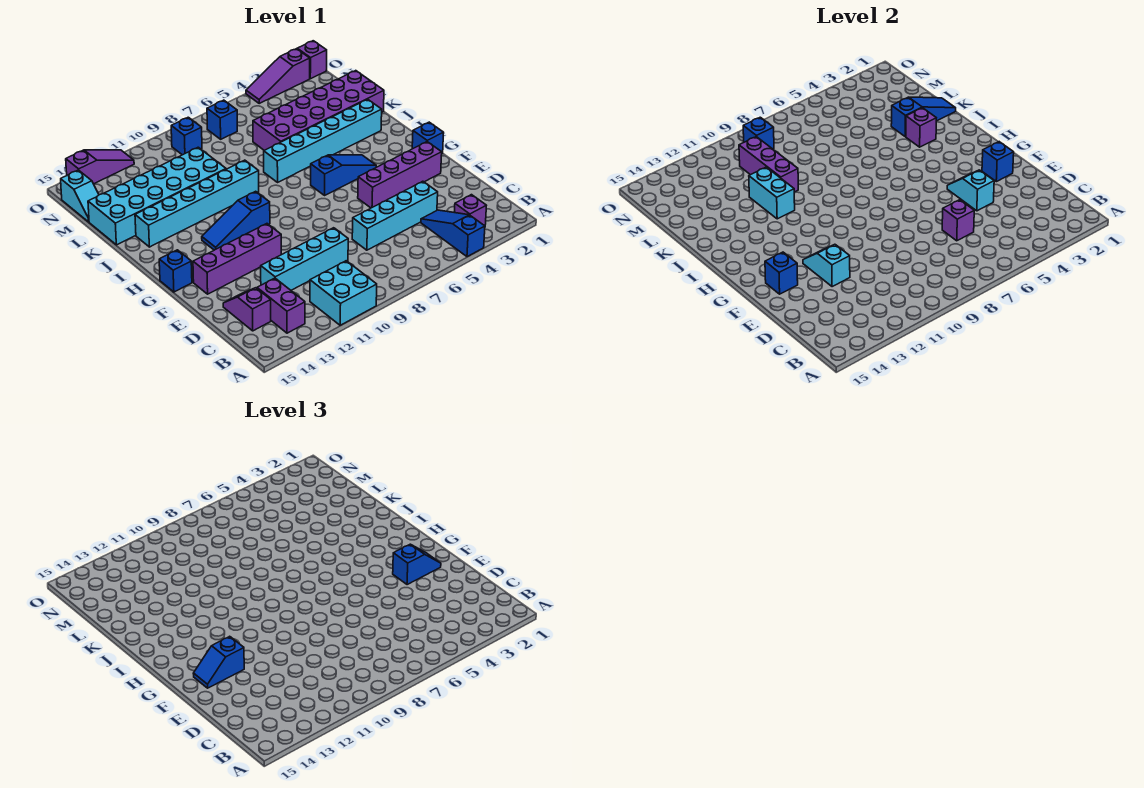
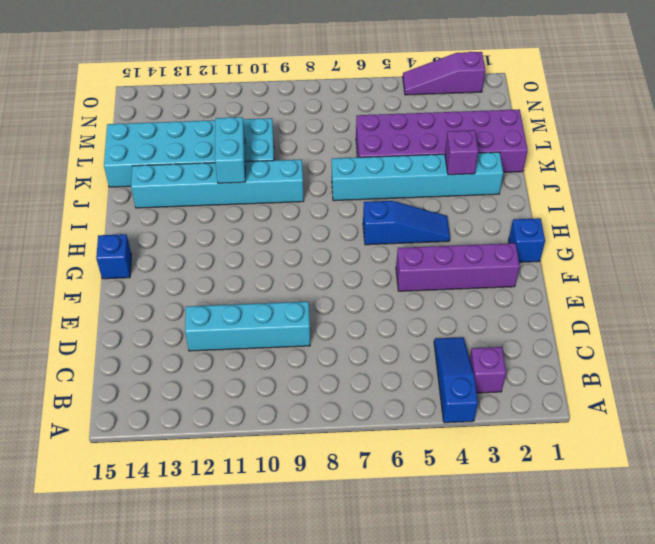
none -> cyan 2x2 brick [310,261,377,325]
none -> purple 1x2 brick [257,278,305,333]
none -> purple 1x2 slope [223,288,271,331]
none -> cyan 1x4 brick [352,181,438,250]

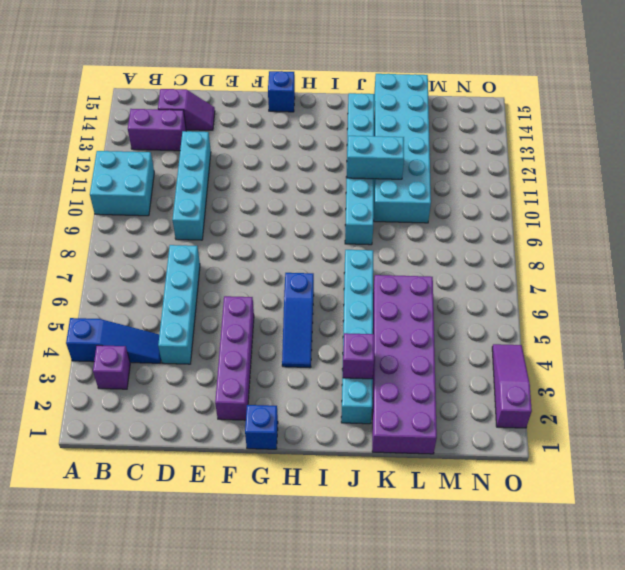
none -> purple 1x4 brick [193,224,281,294]
none -> blue 1x3 slope [202,191,270,250]
none -> cyan 1x2 slope [61,170,99,222]
none -> blue 1x1 brick [207,100,237,139]

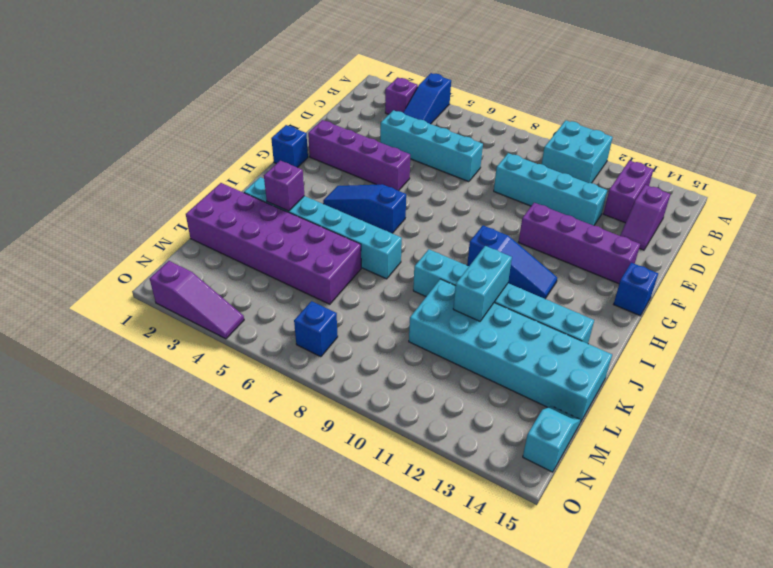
none -> blue 1x1 brick [171,117,202,155]
none -> purple 1x1 brick [297,41,327,79]
none -> purple 1x3 slope [66,150,134,184]
none -> purple 1x1 brick [942,200,974,241]

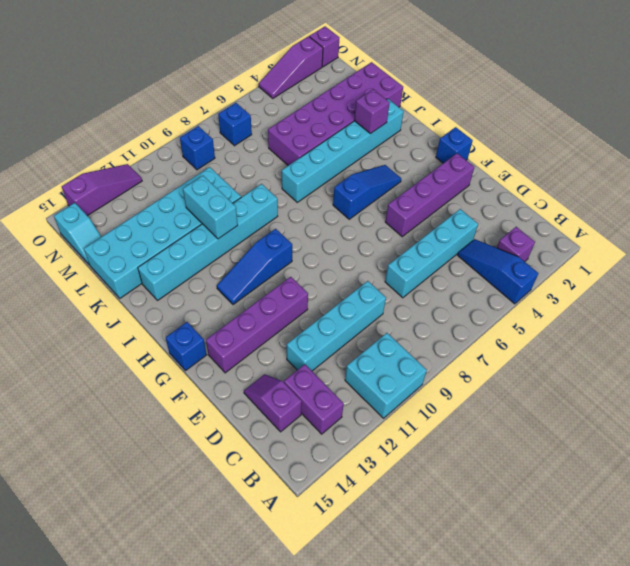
none -> purple 1x1 brick [942,200,974,241]
none -> cyan 1x2 slope [947,170,994,211]
none -> cyan 1x2 slope [803,244,850,287]
none -> blue 1x1 brick [982,142,1014,182]

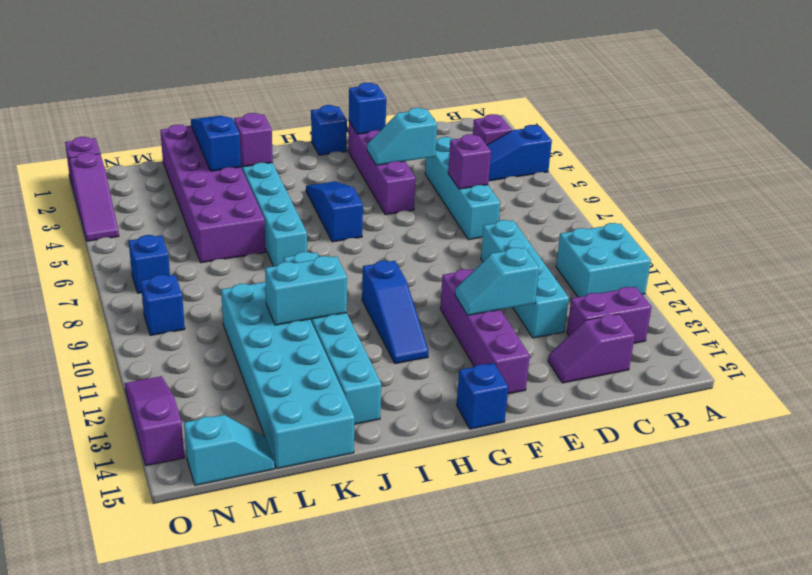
none -> blue 1x1 brick [765,252,798,294]
none -> purple 1x3 brick [739,137,798,192]
none -> blue 1x1 brick [743,117,774,149]
none -> blue 1x2 slope [393,544,441,585]

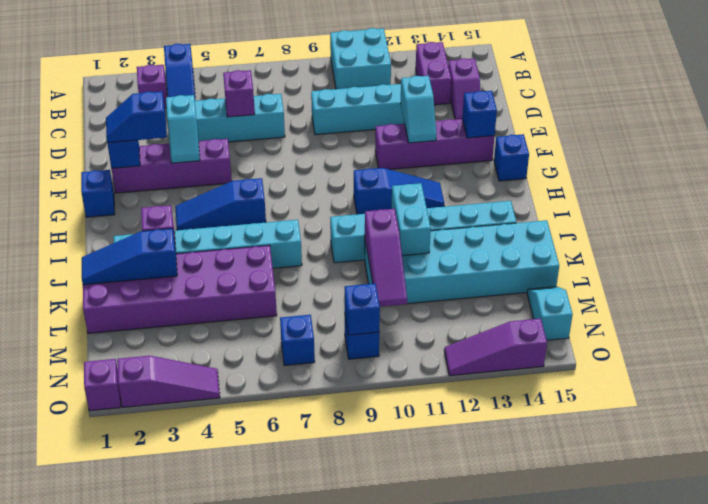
purple 1x3 slope [365,209,407,307] -> purple 1x3 brick [739,137,798,192]
none -> blue 1x2 slope [193,636,244,688]

